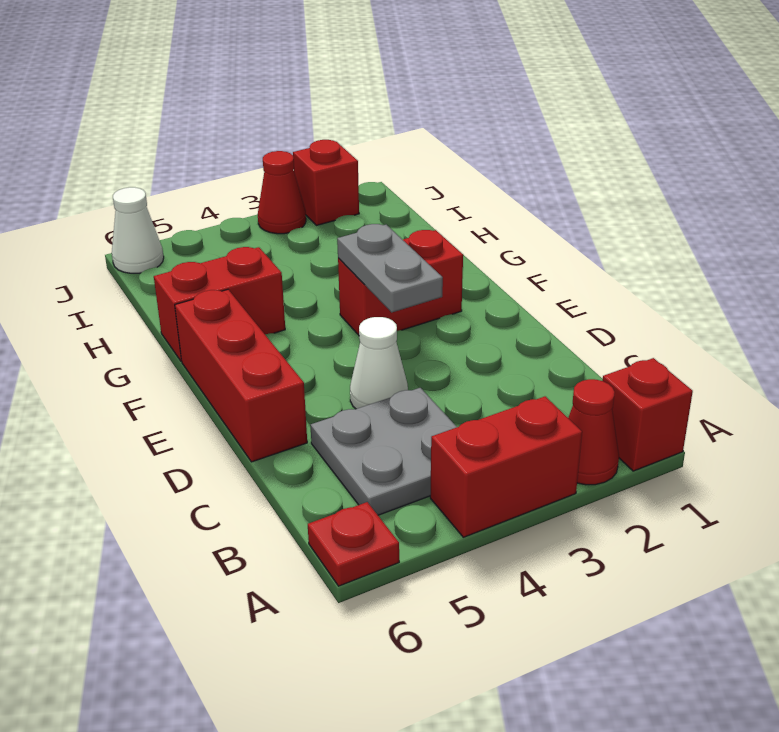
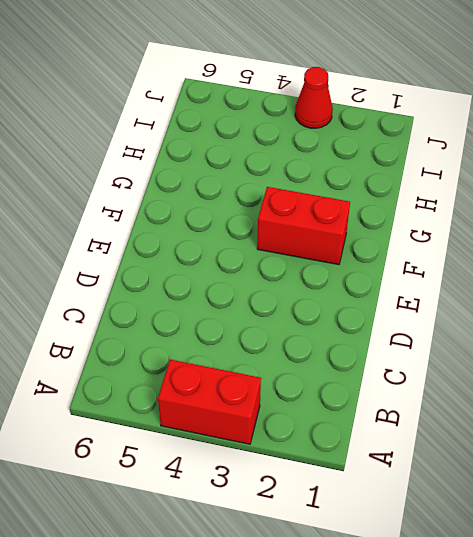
none -> red 1x1 brick [602,358,693,471]
none -> red 1x1 cone [568,379,619,485]
none -> red 1x1 plate [308,502,399,586]

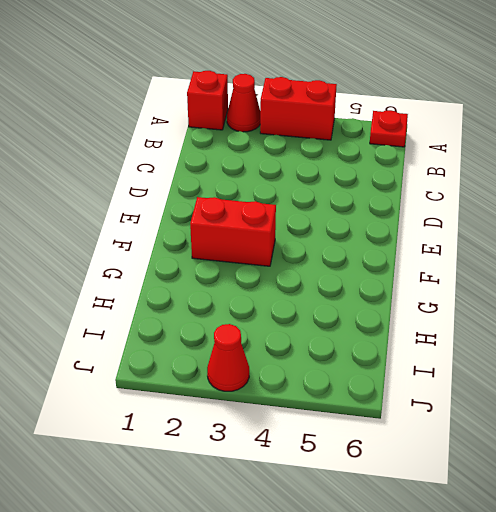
none -> grey 2x2 plate [310,388,457,515]
none -> white 1x1 cone [350,317,408,409]
none -> red 1x3 brick [175,290,307,462]

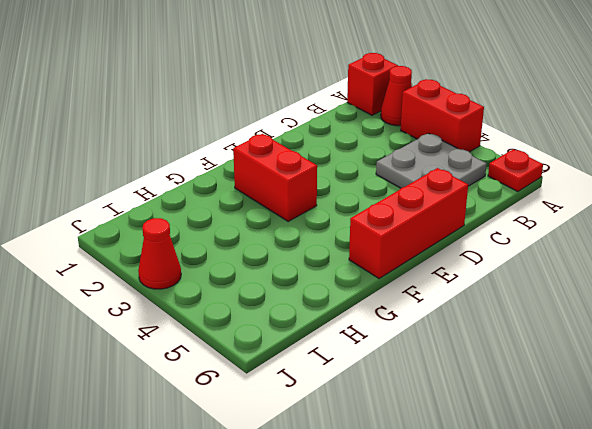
none -> white 1x1 cone [350,317,408,409]
none -> red 1x2 brick [154,247,285,361]
none -> red 1x1 brick [293,140,359,225]

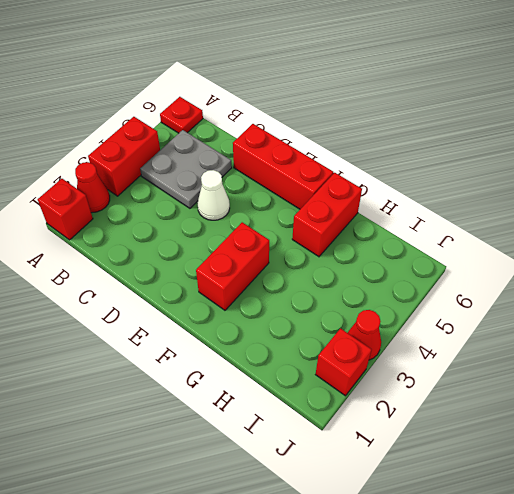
none -> white 1x1 cone [112,187,164,273]
none -> grey 1x2 plate [337,224,443,312]

